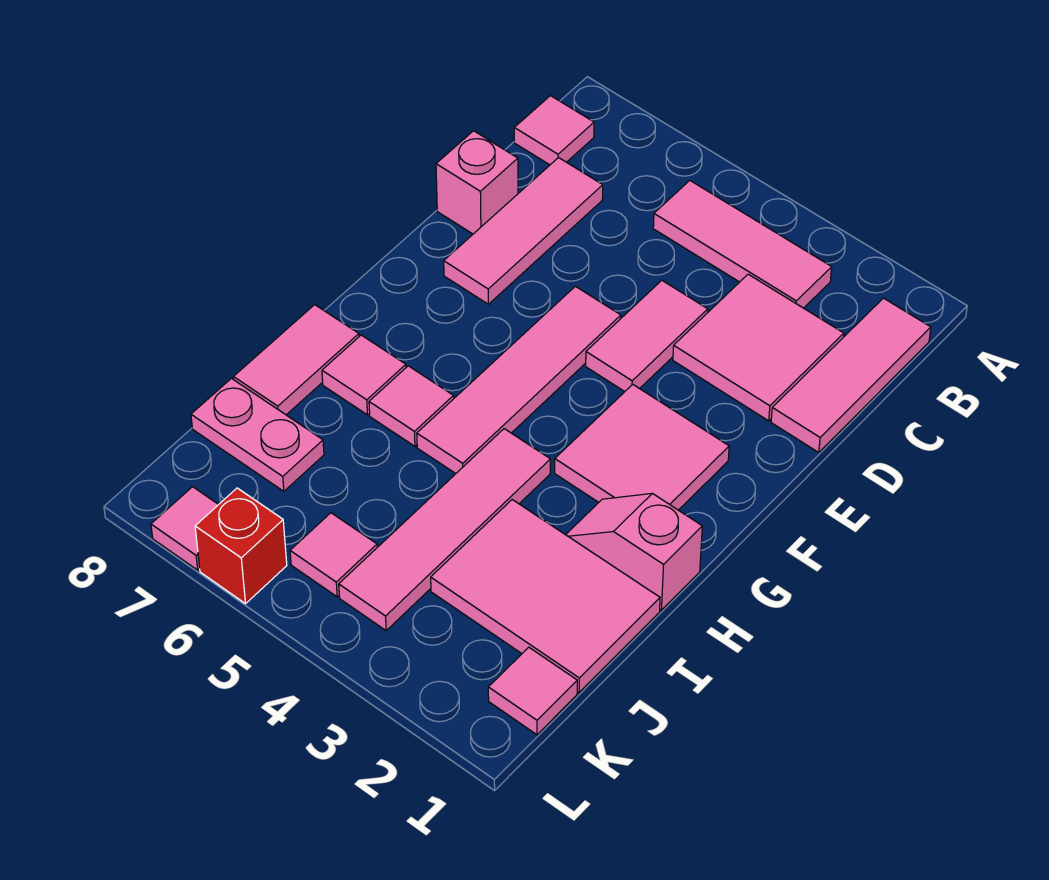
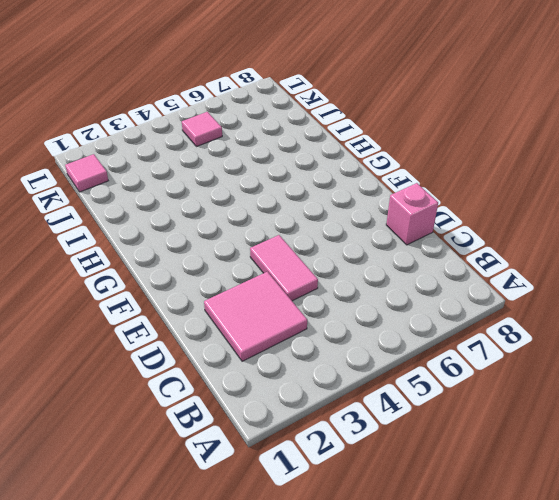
none -> pink 1x3 tile [771,298,931,452]
none -> pink 1x3 tile [653,181,832,308]
none -> pink 1x1 tile [514,96,594,165]

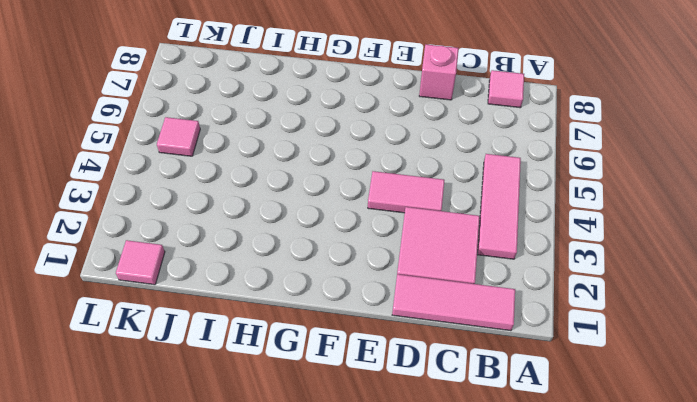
none -> pink 1x3 tile [444,158,603,304]
none -> pink 1x4 tile [417,286,621,474]
none -> pink 2x2 tile [555,384,729,510]

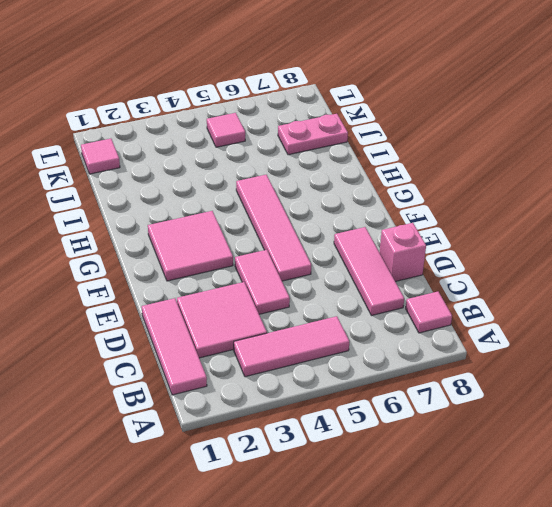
none -> pink 1x2 slope [566,493,702,610]
none -> pink 1x4 tile [339,429,551,631]
none -> pink 1x1 tile [369,366,454,446]

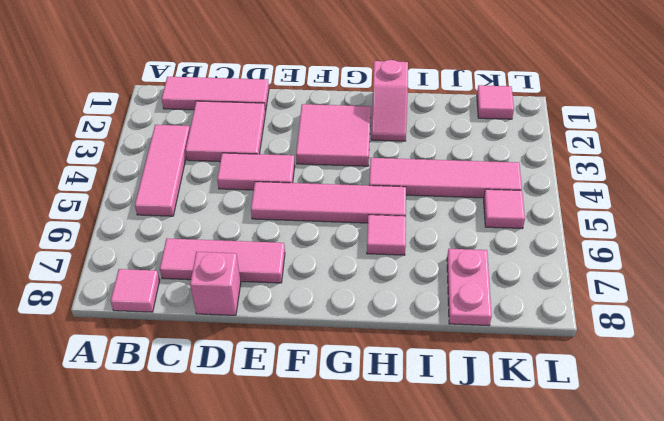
none -> pink 1x1 tile [322,335,406,415]
none -> pink 1x2 tile [234,305,359,415]
none -> pink 2x3 tile [431,500,660,692]

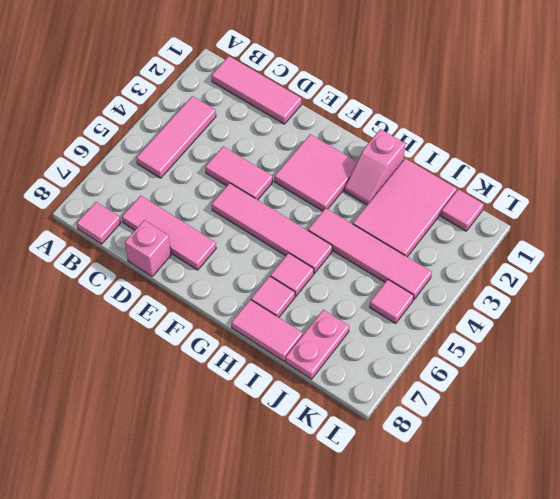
none -> pink 2x2 tile [673,274,844,421]
none -> red 1x1 brick [195,488,287,604]
none -> pink 1x1 tile [151,487,219,570]

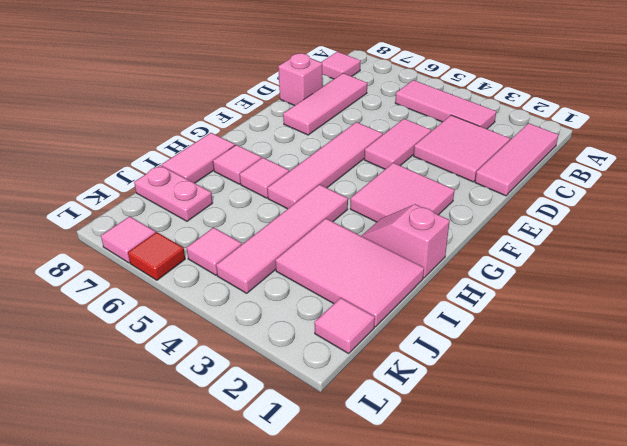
red 1x1 tile [128,232,185,280] -> red 1x1 brick [195,488,287,604]

